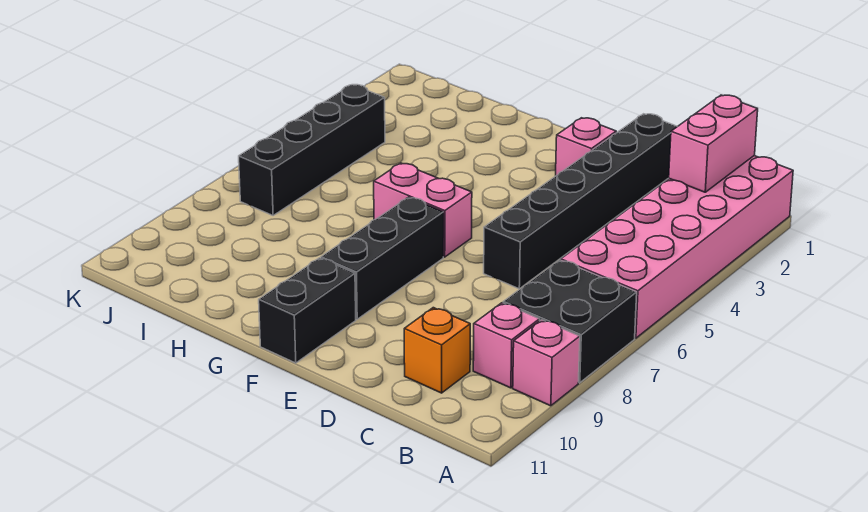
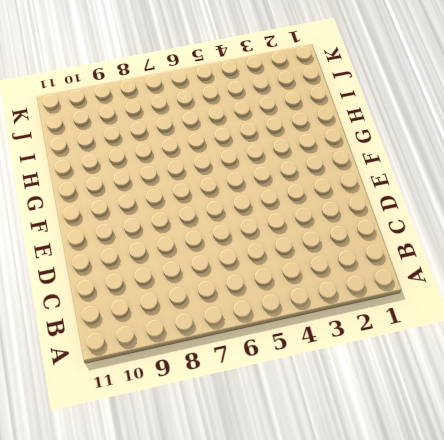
none -> pink 2x6 brick [561,156,793,338]
none -> black 2x2 brick [503,260,637,383]
none -> pink 1x1 brick [513,320,580,406]

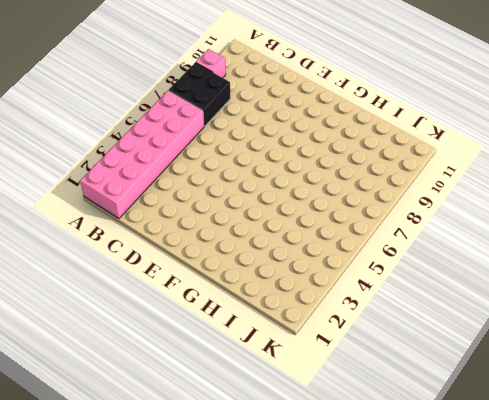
none -> pink 1x1 brick [473,303,540,388]
none -> orange 1x1 brick [404,308,470,393]
none -> black 1x6 brick [484,114,677,289]

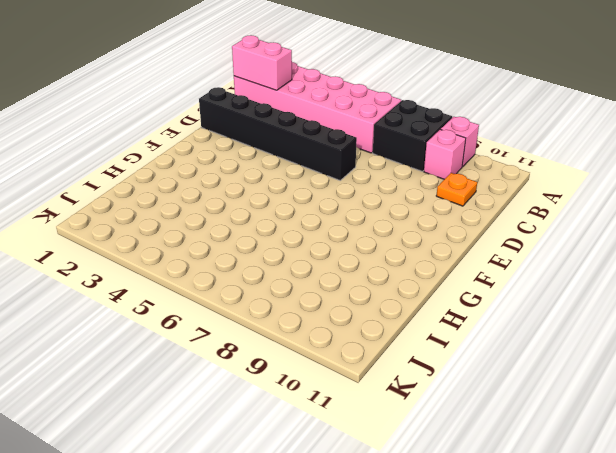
orange 1x1 plate [436,173,477,206] -> orange 1x1 brick [404,308,470,393]
none -> pink 1x1 brick [556,118,616,176]
none -> pink 1x2 brick [374,163,472,257]
none -> black 1x3 brick [321,197,444,319]

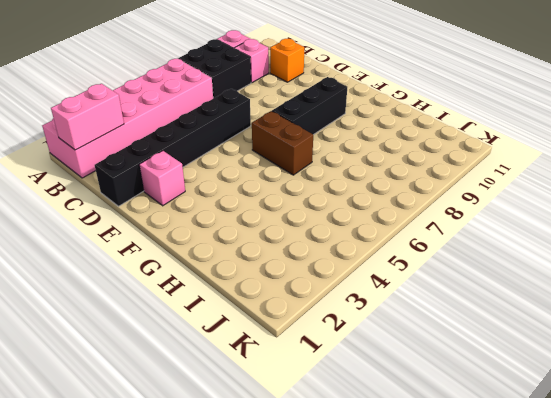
brown 1x2 brick [252,111,313,175] -> pink 1x2 brick [374,163,472,257]
none -> black 1x2 brick [259,258,356,363]
none -> black 1x4 brick [239,85,385,215]

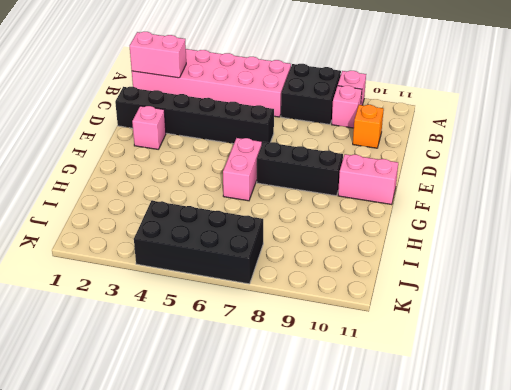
pink 1x2 brick [338,154,398,205] -> black 1x2 brick [259,258,356,363]
black 2x4 brick [134,201,263,284] -> black 1x4 brick [239,85,385,215]

